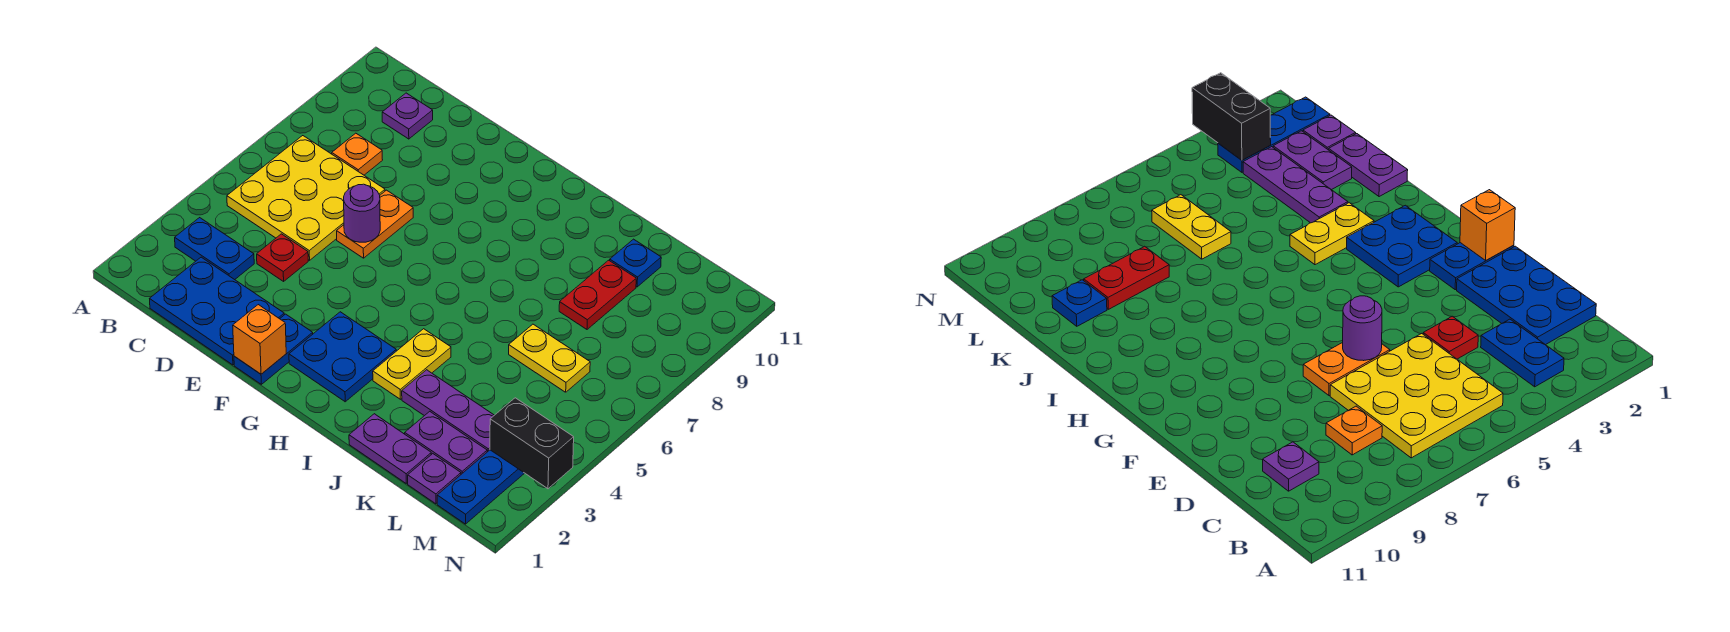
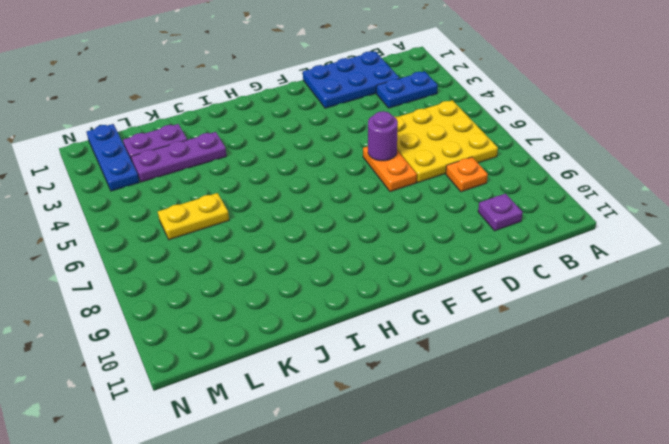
none -> red 1x1 plate [257,234,308,281]
none -> blue 1x2 plate [234,314,313,384]
none -> blue 2x2 plate [289,312,396,402]

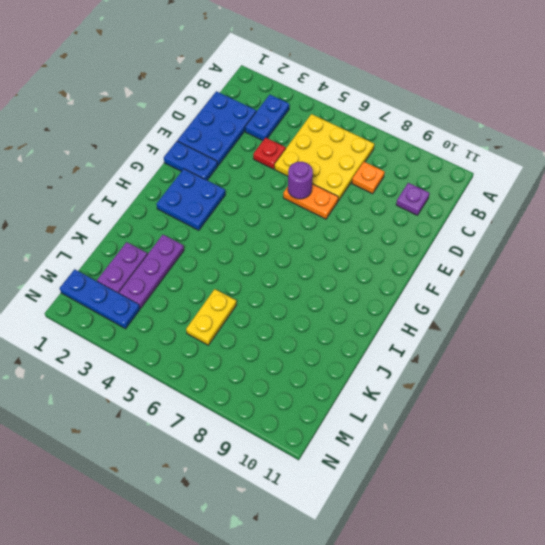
none -> yellow 1x2 plate [373,329,451,399]
none -> purple 1x2 plate [349,414,431,483]
none -> red 1x2 plate [559,260,636,329]

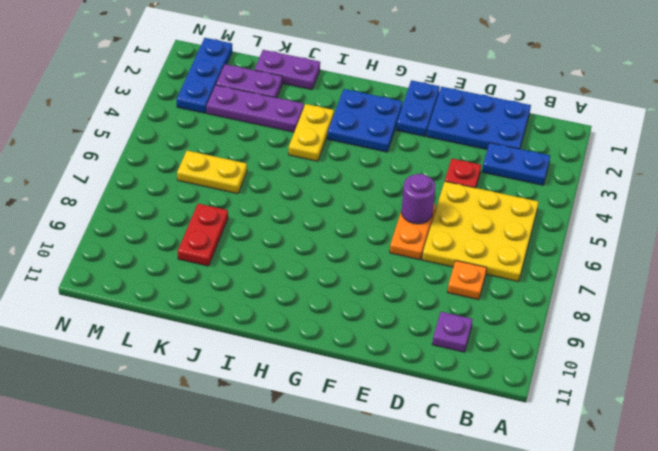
none -> blue 1x1 plate [610,239,661,287]
none -> purple 1x1 plate [408,454,461,504]
none -> orange 1x1 brick [233,305,286,374]

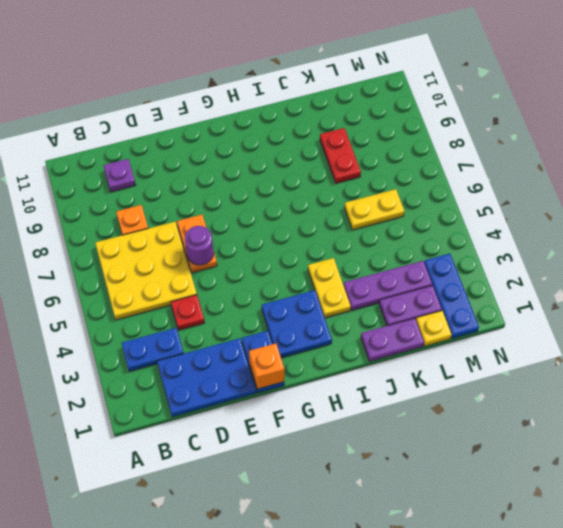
yellow 1x1 plate [416,311,452,346] -> purple 1x1 plate [408,454,461,504]
none -> blue 1x1 plate [610,239,661,287]
none -> black 1x2 brick [490,398,574,489]

